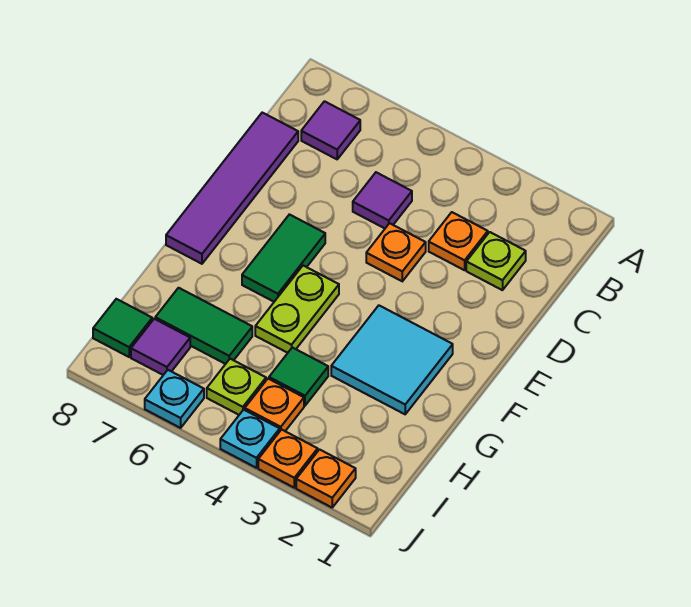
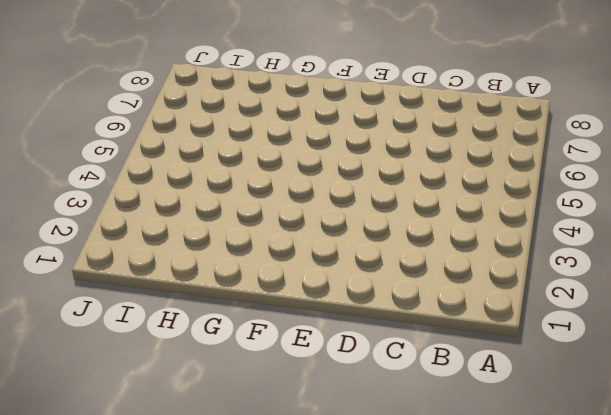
none -> purple 1x1 tile [301,101,360,159]
none -> lime 1x1 plate [466,232,526,290]
none -> orange 1x1 plate [429,212,488,270]

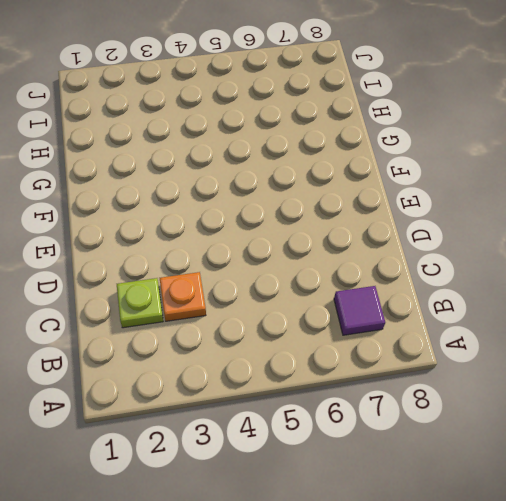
none -> purple 1x1 tile [353,172,412,228]
none -> purple 1x4 tile [166,113,298,264]
none -> orange 1x1 plate [366,223,426,281]

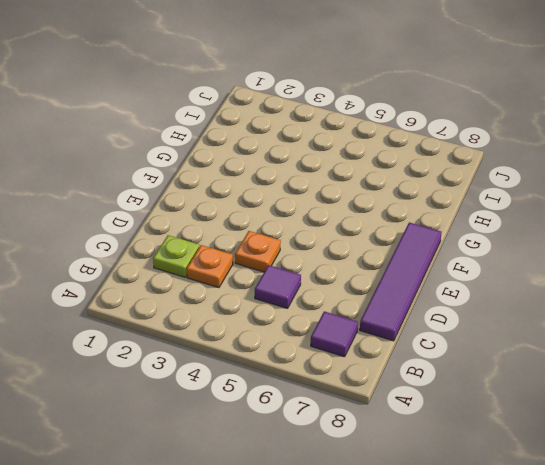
none -> green 1x2 tile [242,214,325,302]
none -> cyan 2x2 tile [331,306,453,414]
none -> lime 1x2 plate [255,266,339,353]

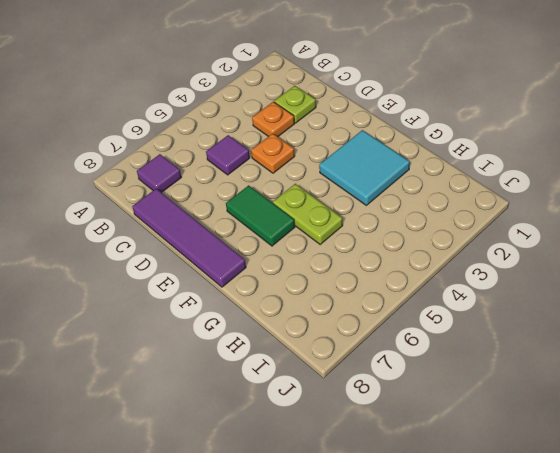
none -> green 1x1 tile [269,347,328,406]
none -> green 1x2 tile [155,288,252,364]
none -> orange 1x1 plate [245,379,304,431]

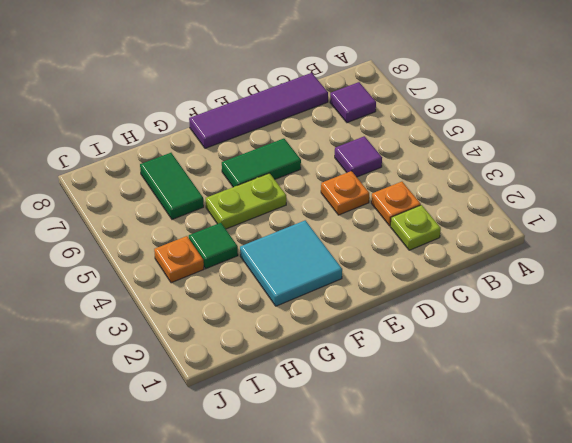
none -> lime 1x1 plate [207,359,266,415]
none -> purple 1x1 tile [131,319,190,375]
none -> green 1x1 tile [93,299,152,357]

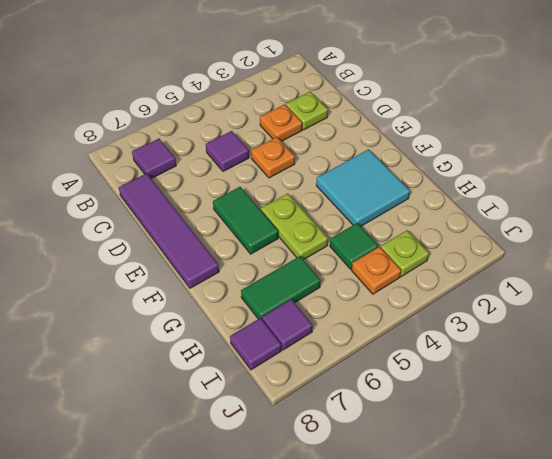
lime 1x1 plate [381,230,429,277] -> lime 1x1 plate moved to [207,359,266,415]
purple 1x1 tile [230,318,281,370] -> green 1x1 tile [93,299,152,357]
none -> orange 1x1 plate [296,450,356,507]
none -> orange 1x1 plate [258,430,318,488]
none -> cyan 1x1 plate [220,410,280,468]

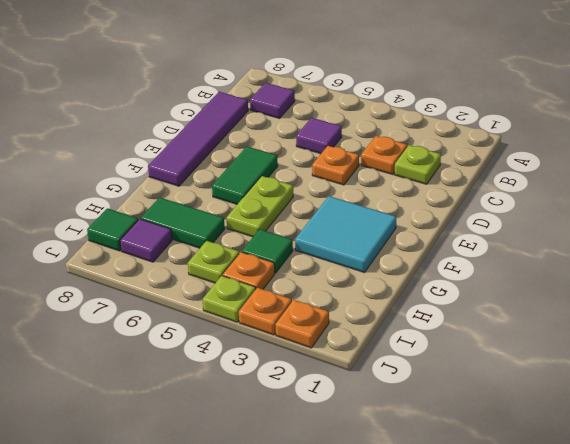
lime 1x1 plate [203,276,256,322] -> cyan 1x1 plate [220,410,280,468]
none -> cyan 1x1 plate [145,370,204,428]

